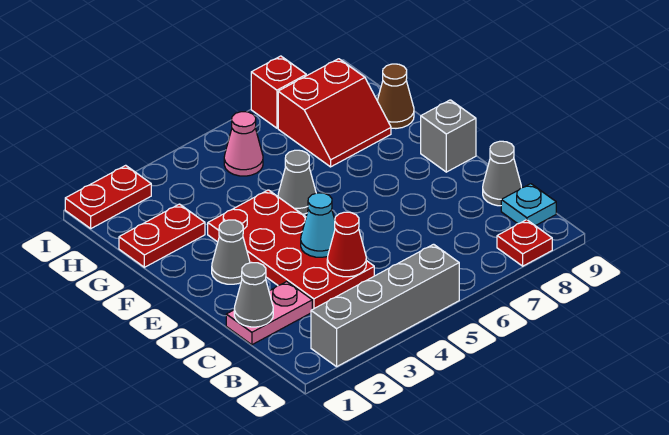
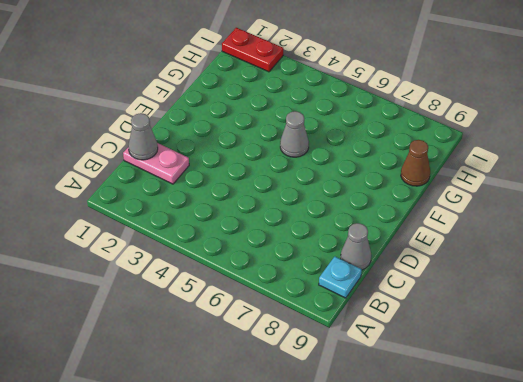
none -> grey 1x4 brick [311,244,459,367]
none -> red 1x1 plate [497,220,552,266]
none -> red 2x4 plate [208,190,374,309]

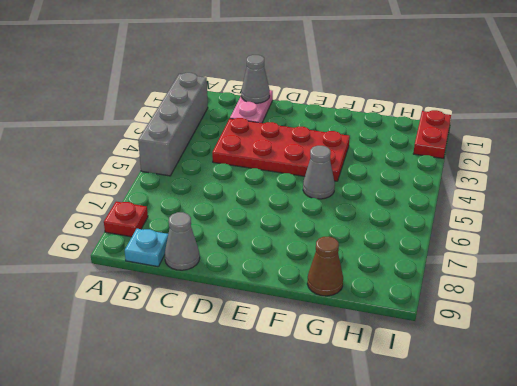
none -> grey 1x1 cone [212,220,250,284]
none -> grey 1x1 brick [421,100,476,172]
none -> red 1x2 plate [119,204,205,267]

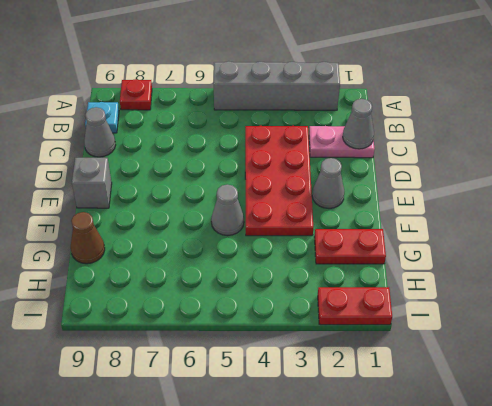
none -> red 2x2 slope [278,59,391,167]
none -> pink 1x1 cone [224,112,263,176]
none -> red 1x1 brick [251,56,306,128]

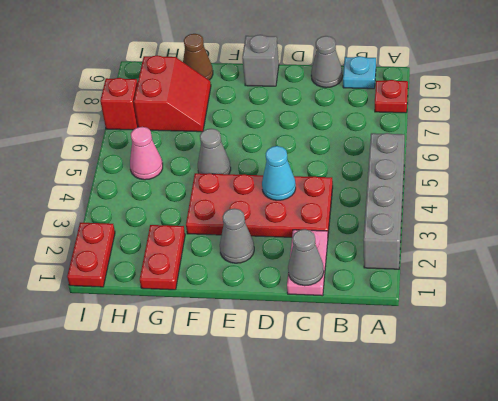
none -> red 1x1 cone [327,212,366,277]

